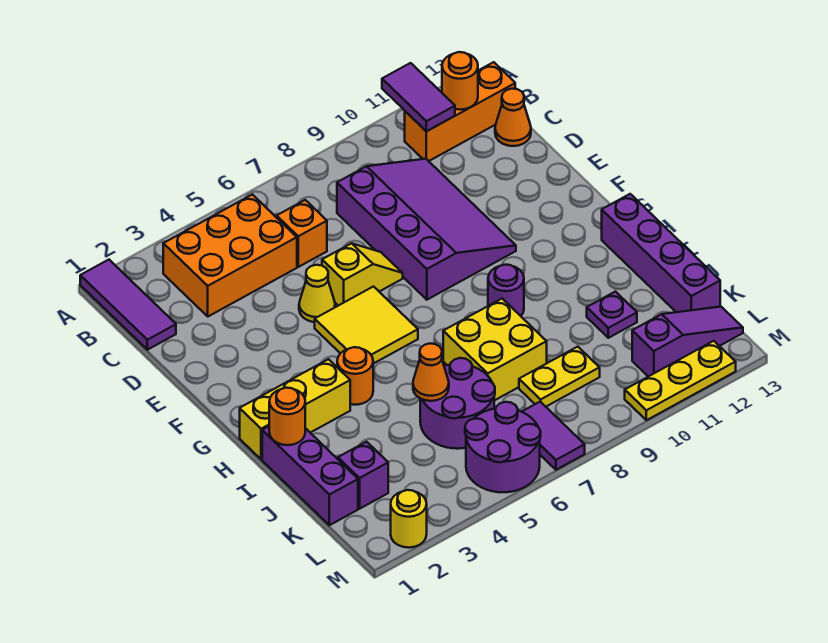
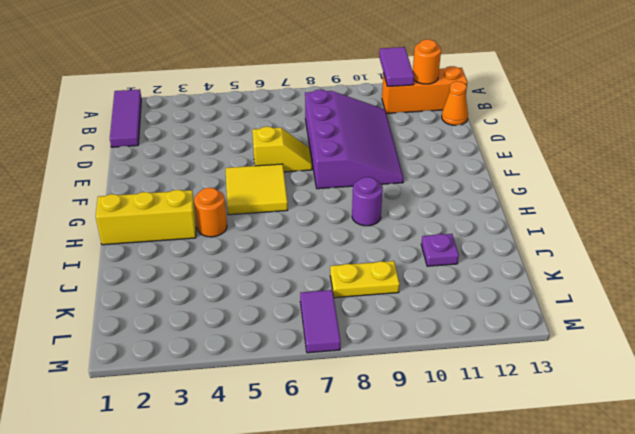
none -> orange 2x3 brick [163,195,297,316]
none -> orange 1x1 brick [277,200,327,267]
none -> yellow 1x1 cone [299,265,335,322]

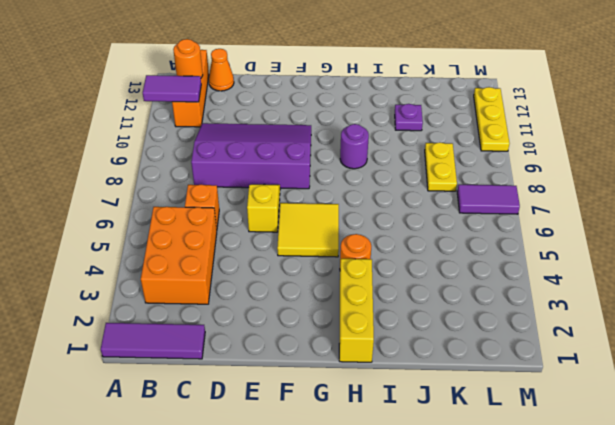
none -> yellow 1x1 cone [299,265,335,322]
none -> purple 1x4 brick [602,194,720,312]
none -> purple 1x3 brick [262,426,358,525]

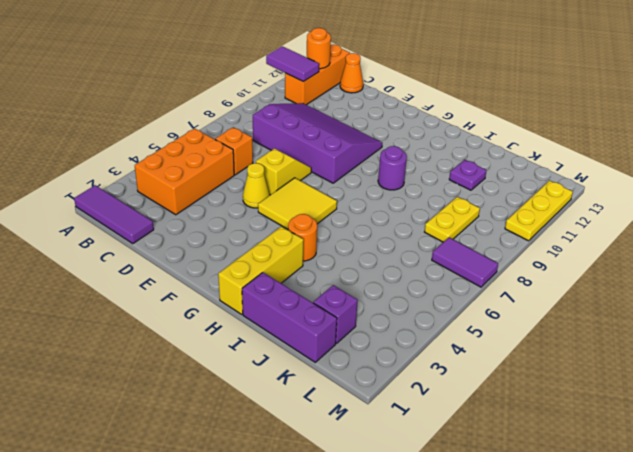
none -> purple 1x4 brick [602,194,720,312]
none -> yellow 2x2 brick [443,299,547,401]
none -> purple 2x2 round brick [420,358,495,449]

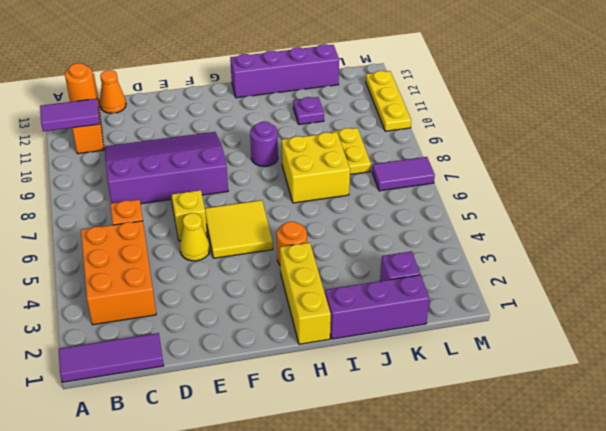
none -> purple 2x2 round brick [420,358,495,449]
none -> purple 2x2 round brick [465,402,541,492]
none -> purple 1x3 slope [632,307,743,377]

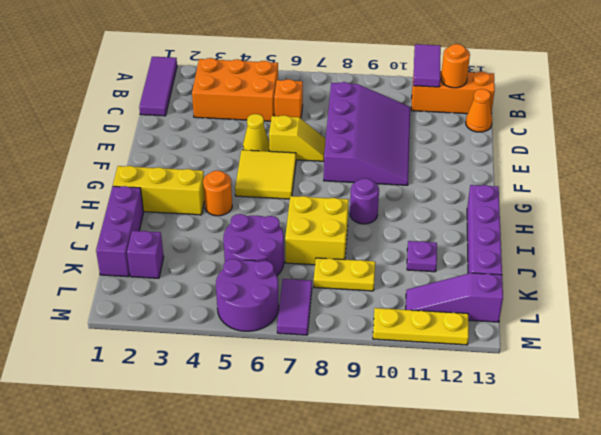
purple 1x3 slope [406,273,503,322] -> purple 1x3 slope turned to [632,307,743,377]
none -> yellow 1x1 round brick [391,490,427,548]
none -> orange 1x1 round brick [269,388,305,445]
none -> orange 1x1 cone [413,343,449,401]

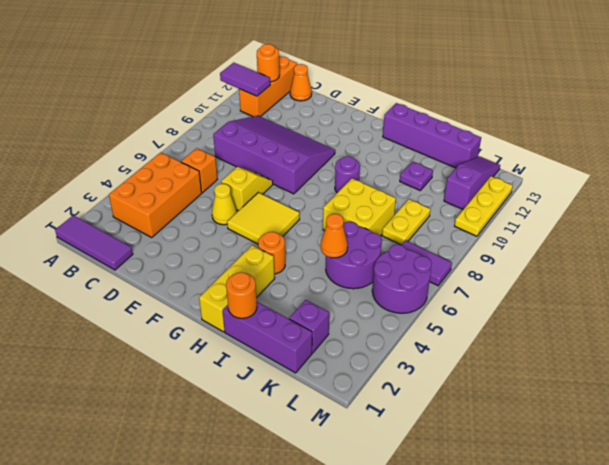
none -> yellow 1x1 round brick [391,490,427,548]

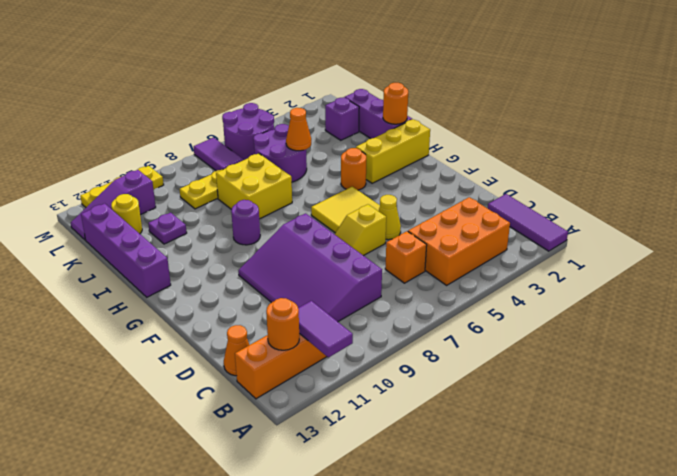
yellow 1x1 round brick [111,194,142,234] -> yellow 1x1 round brick moved to [391,490,427,548]

